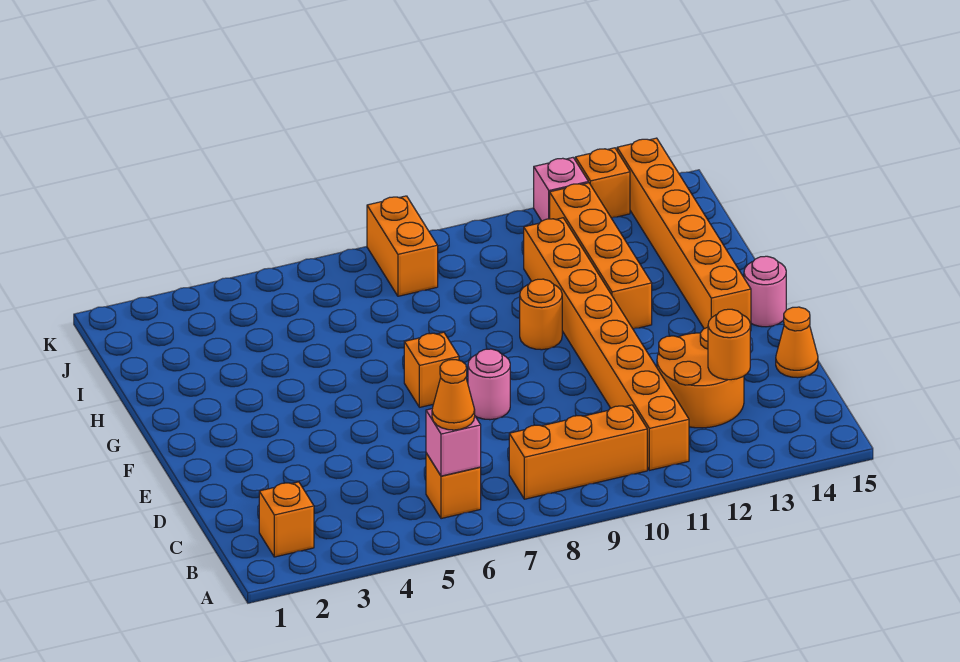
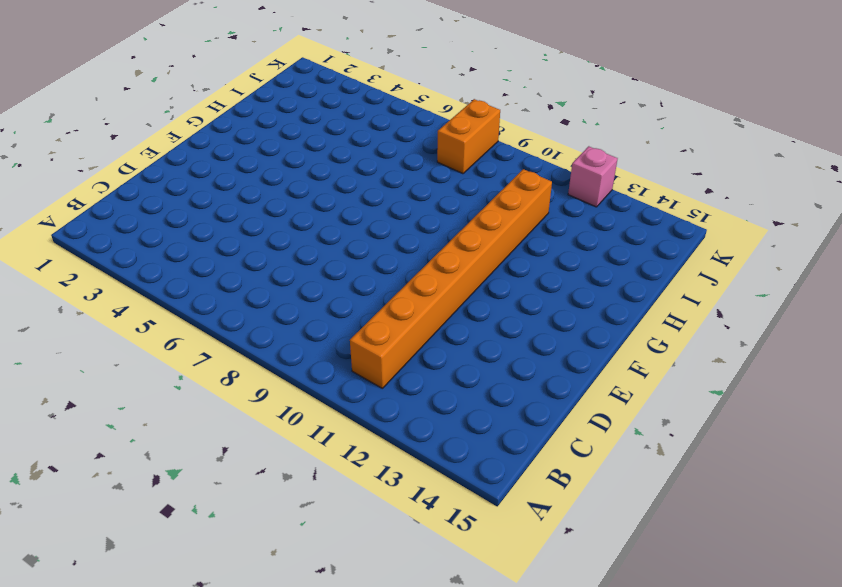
none -> orange 1x1 brick [259,482,314,557]
none -> orange 1x1 brick [426,453,481,519]
none -> orange 1x3 brick [509,405,647,499]

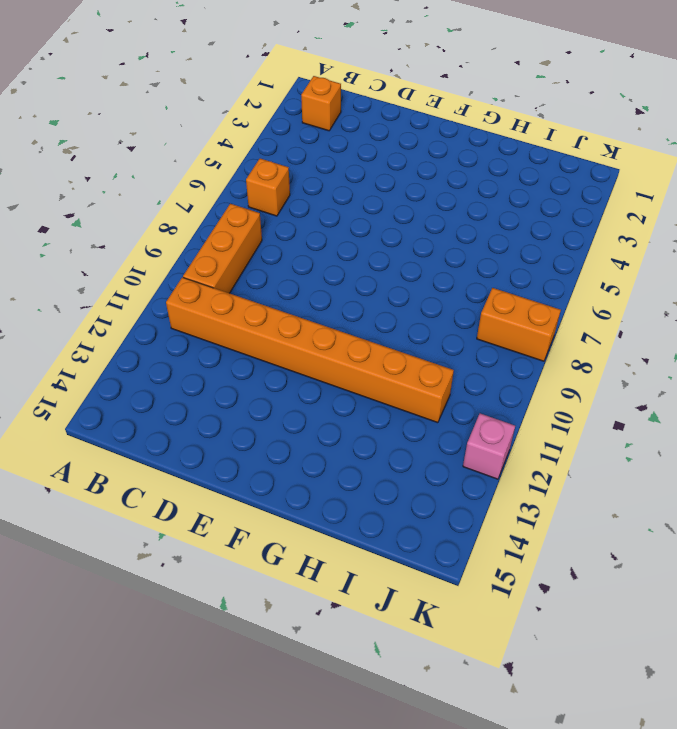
none -> orange 2x2 round brick [657,327,744,428]
none -> orange 1x1 cone [776,307,818,378]
none -> pink 1x1 round brick [468,349,510,420]

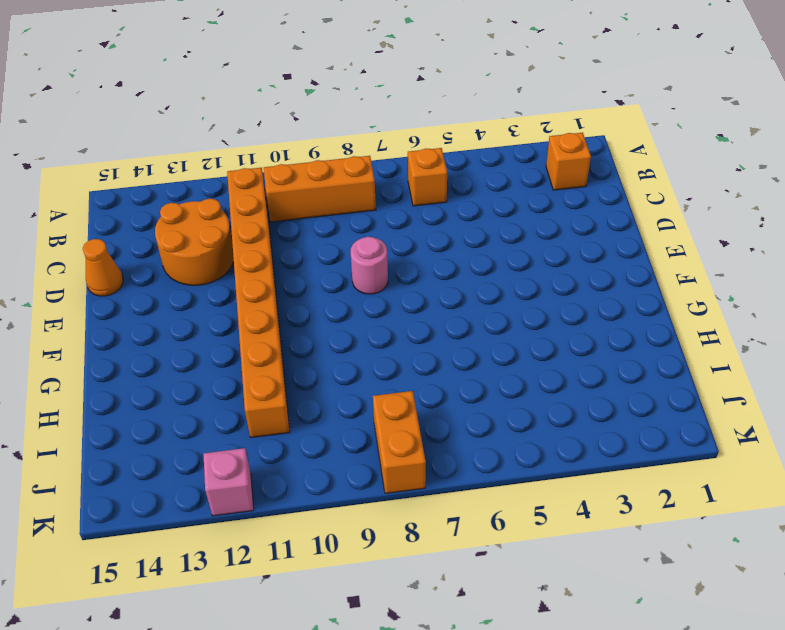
none -> orange 1x1 brick [404,332,459,407]
none -> orange 1x6 brick [617,138,751,331]
none -> pink 1x1 round brick [744,256,786,327]

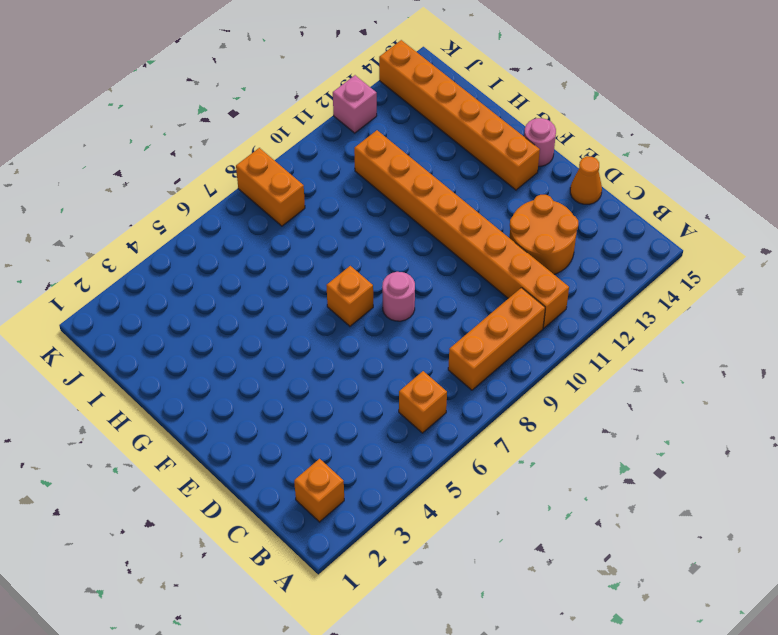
none -> orange 1x1 round brick [520,279,562,350]
none -> orange 1x4 brick [550,183,652,329]
none -> orange 1x1 brick [575,148,630,218]

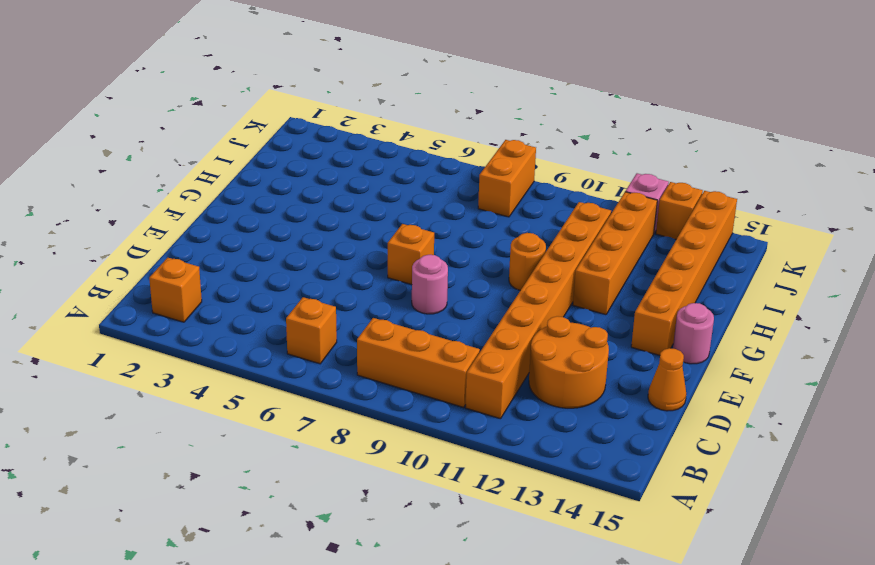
none -> pink 1x1 brick [426,409,481,476]
none -> orange 1x1 round brick [708,309,750,380]
none -> orange 1x1 cone [432,360,475,430]

